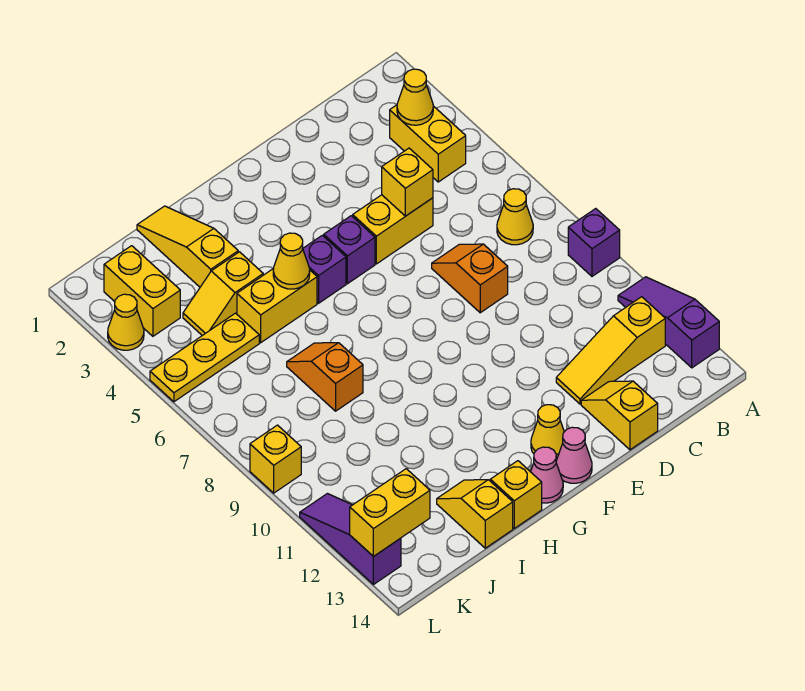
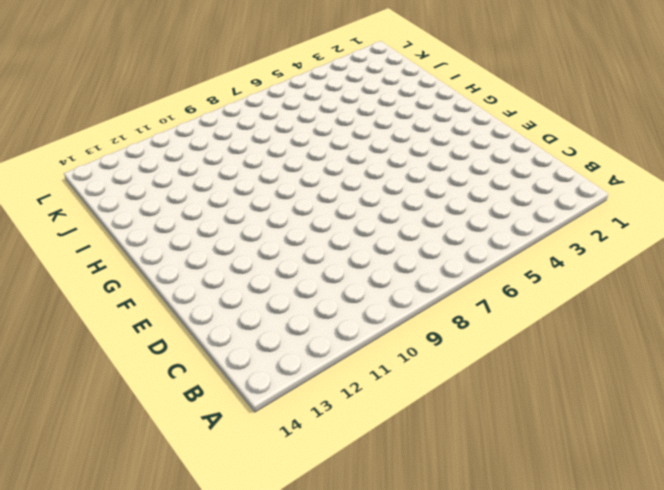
none -> purple 1x1 brick [568,209,620,276]
none -> purple 1x3 slope [618,277,719,368]
none -> yellow 1x2 brick [390,105,466,182]

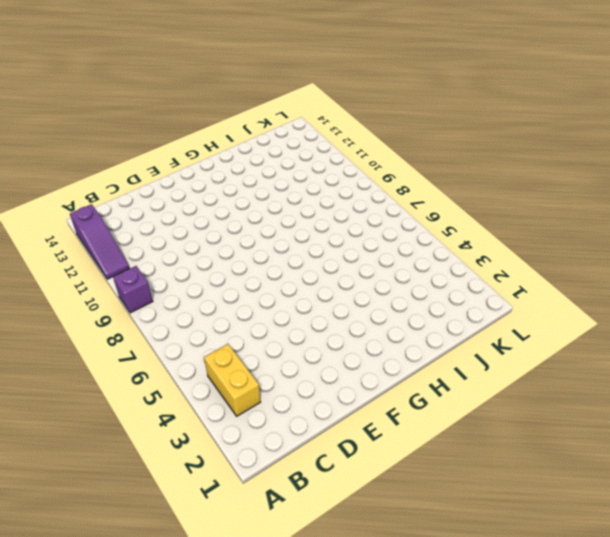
none -> yellow 1x1 cone [497,189,533,245]
none -> yellow 1x3 slope [556,297,665,404]
none -> yellow 1x2 brick [353,195,433,264]

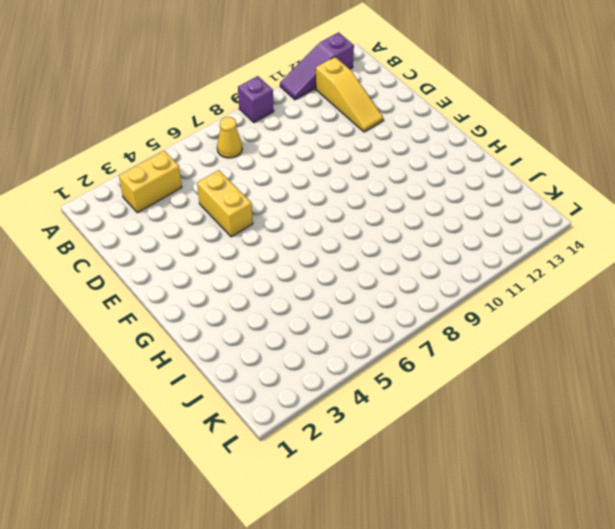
none -> orange 1x2 slope [432,244,508,313]
none -> yellow 1x2 slope [581,381,658,450]
none -> purple 1x1 brick [324,216,375,284]

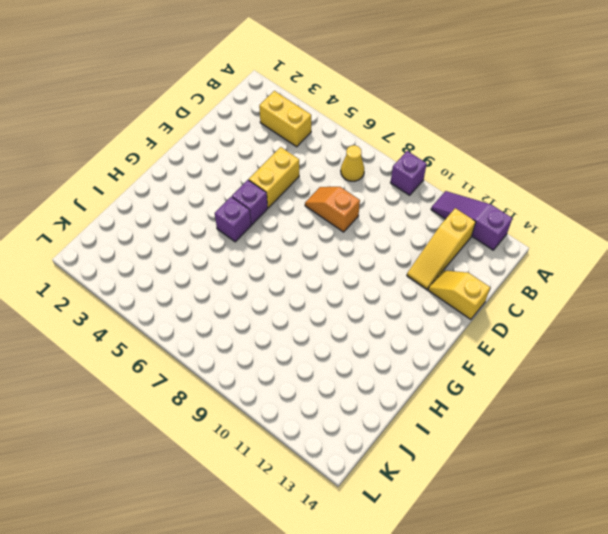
none -> yellow 1x1 cone [531,405,564,459]
none -> pink 1x1 cone [556,427,592,483]
none -> pink 1x1 cone [531,447,563,503]

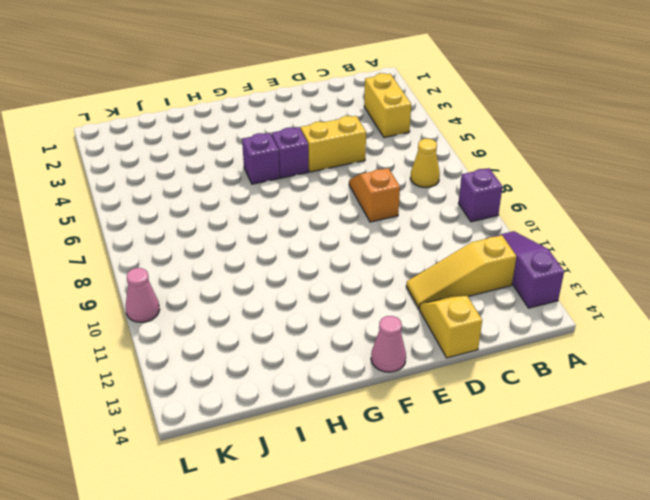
pink 1x1 cone [126,268,160,322] -> pink 1x1 cone moved to [531,447,563,503]
none -> yellow 1x1 cone [531,405,564,459]
none -> yellow 1x2 brick [237,268,317,343]
none -> yellow 1x1 brick [490,461,542,528]

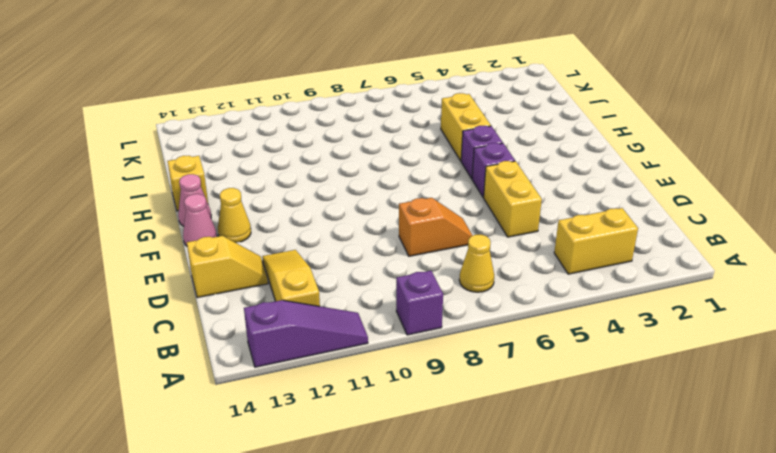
none -> yellow 1x3 slope [137,206,238,287]
none -> yellow 1x2 slope [183,252,263,336]
none -> orange 1x2 slope [287,343,363,411]

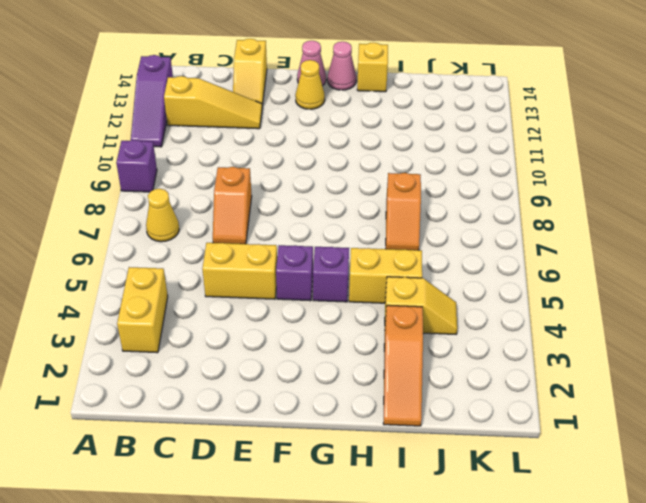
orange 1x3 slope [383,305,423,426] -> yellow 1x3 slope [137,206,238,287]
none -> yellow 1x2 slope [437,480,513,548]
none -> yellow 1x3 plate [150,313,259,402]
none -> yellow 1x2 brick [104,246,180,336]

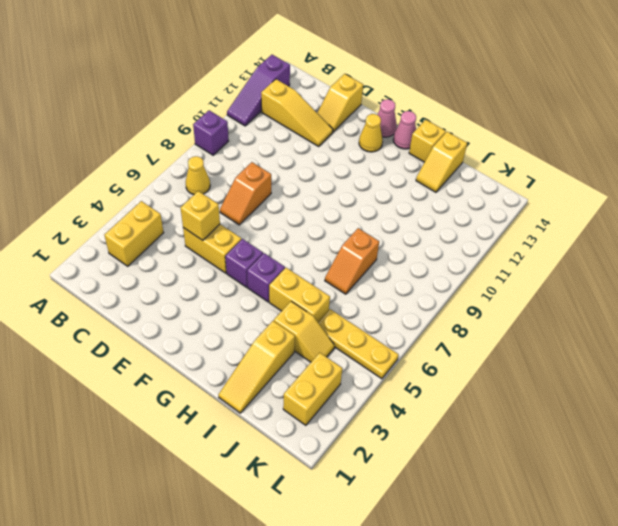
none -> yellow 1x1 cone [108,294,144,350]
none -> yellow 1x1 brick [250,425,301,493]
none -> purple 1x3 slope [300,494,401,585]

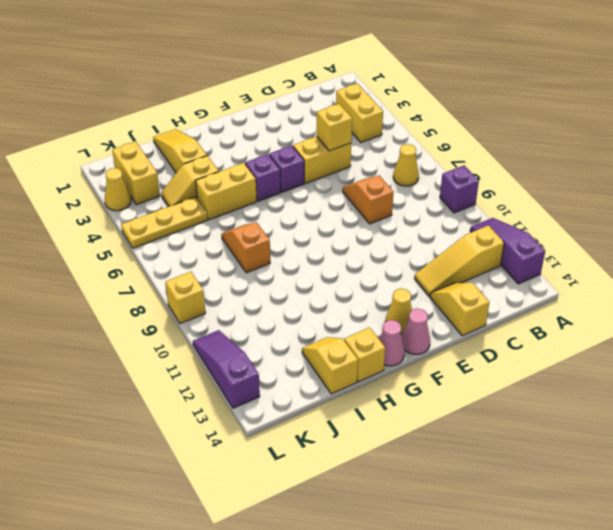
none -> yellow 1x1 cone [397,69,433,125]
none -> yellow 1x1 cone [273,233,310,289]
none -> yellow 1x2 brick [349,469,430,557]

